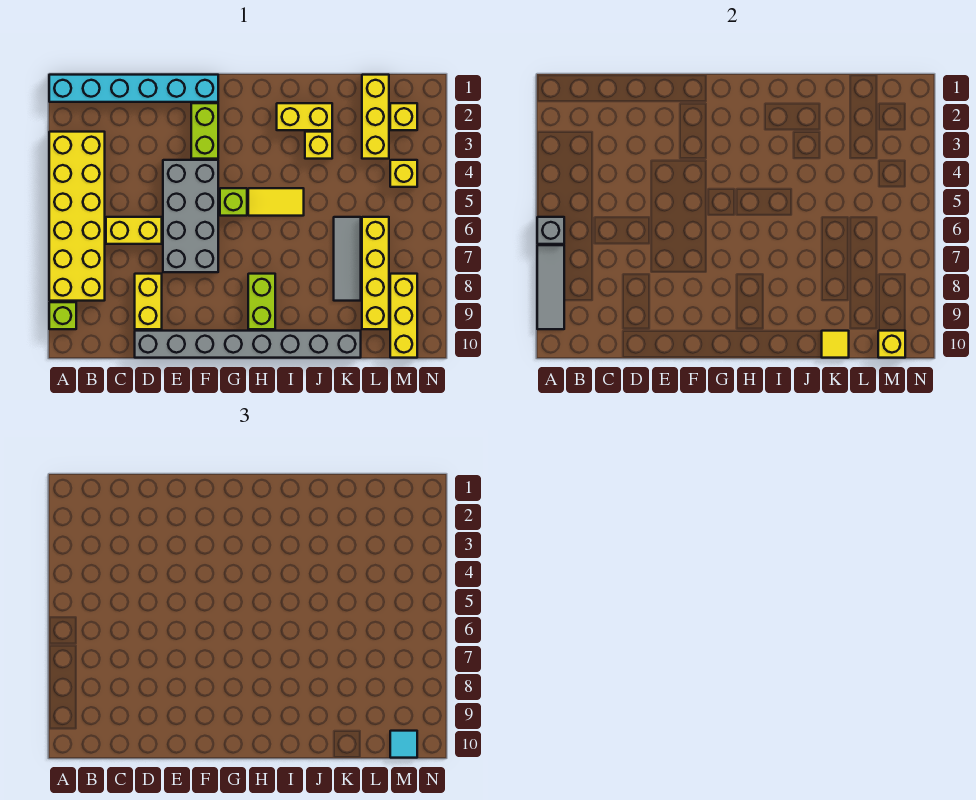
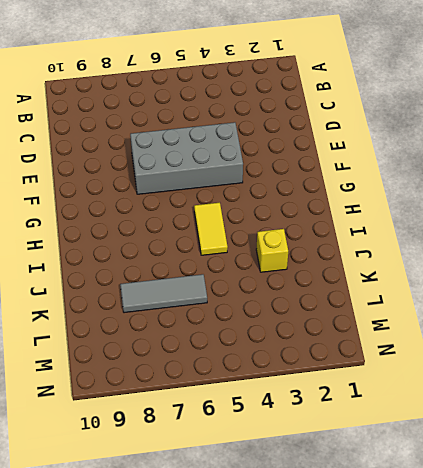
none -> cyan 1x6 brick [49,75,218,102]
none -> yellow 2x6 brick [49,132,105,301]
none -> lime 1x1 brick [49,302,76,329]

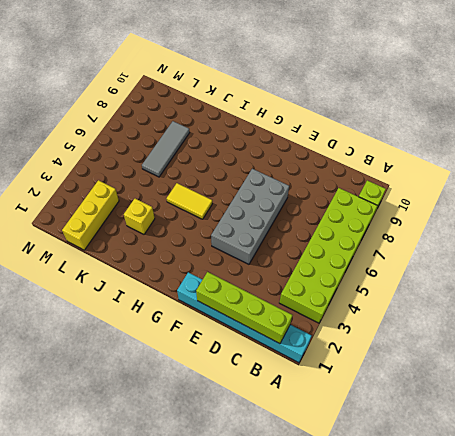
lime 2x6 brick [279,188,378,323] -> yellow 2x6 brick [49,132,105,301]
lime 1x4 brick [196,272,292,344] -> none
none -> yellow 1x2 brick [106,217,162,244]
none -> yellow 1x2 brick [135,274,162,329]
none -> grey 1x8 brick [135,331,361,358]

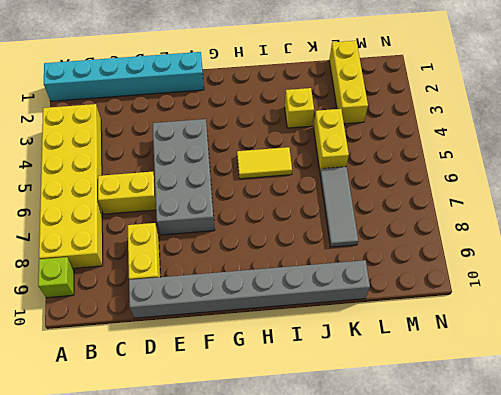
yellow 1x2 brick [314,109,349,171] -> yellow 1x2 brick turned to [277,103,332,130]
none -> lime 1x2 brick [191,103,218,159]
none -> lime 1x1 brick [220,188,247,216]
none -> lime 1x2 brick [248,274,275,329]

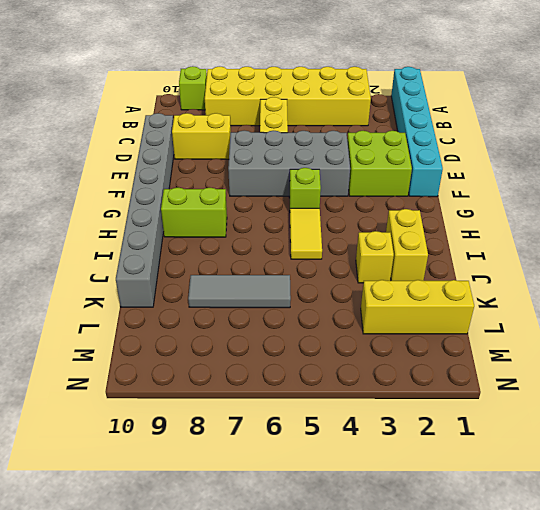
lime 2x2 brick [347,131,412,196] -> lime 1x2 brick [191,103,218,159]
none -> yellow 1x4 brick [362,217,389,329]
none -> yellow 1x1 brick [390,103,417,130]
none -> yellow 1x1 brick [390,160,417,187]

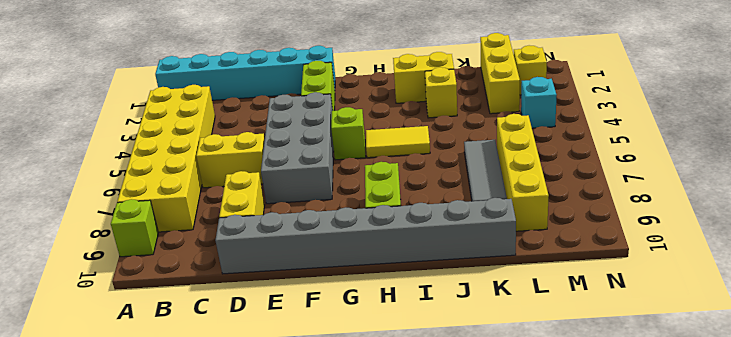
cyan 1x1 brick [521,77,557,128] -> yellow 1x1 brick [390,160,417,187]
none -> yellow 1x3 brick [390,274,417,358]
none -> grey 1x1 brick [537,217,564,244]
none -> grey 1x3 tile [537,245,564,329]

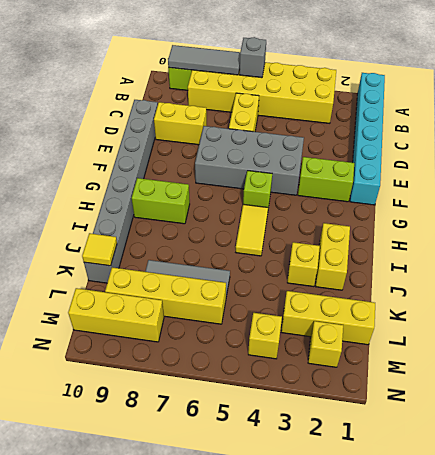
none -> yellow 1x1 brick [878,331,905,358]
none -> cyan 1x1 tile [390,731,417,758]

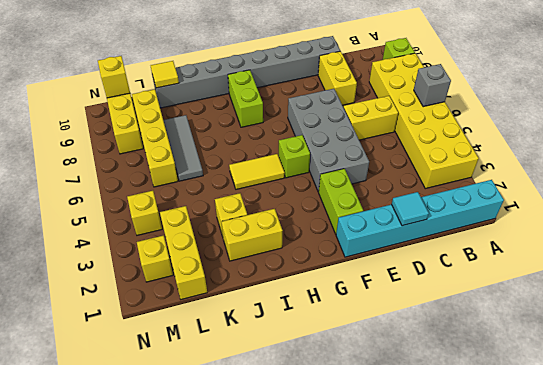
cyan 1x1 tile [391,192,429,226] -> cyan 1x1 tile moved to [390,731,417,758]
none -> grey 1x3 tile [537,245,564,329]

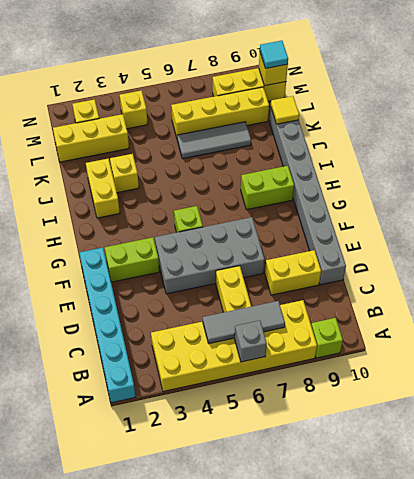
grey 1x3 tile [203,301,285,343] -> grey 1x3 tile moved to [537,245,564,329]
none -> yellow 1x2 tile [248,188,304,216]

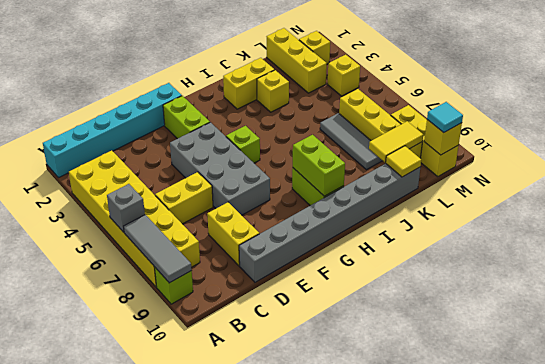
lime 1x2 brick [293,135,345,196] -> none
yellow 1x2 tile [369,121,423,162] -> yellow 1x2 tile moved to [248,188,304,216]

